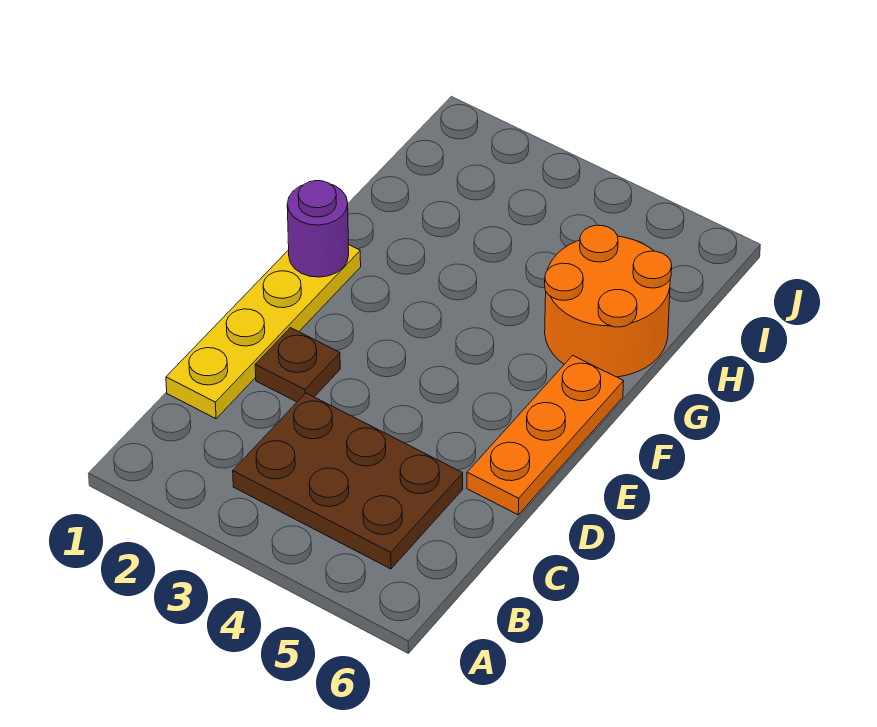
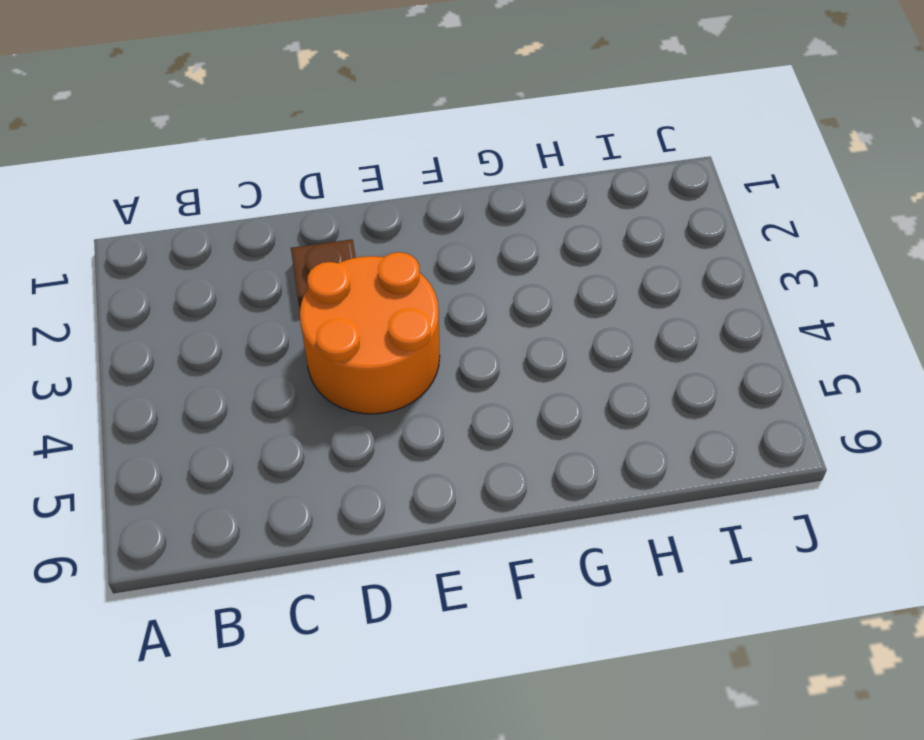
orange 2x2 round brick [300,252,440,414] -> orange 2x2 round brick moved to [545,225,672,377]
none -> brown 2x3 plate [233,393,463,569]
none -> yellow 1x4 plate [166,244,361,419]

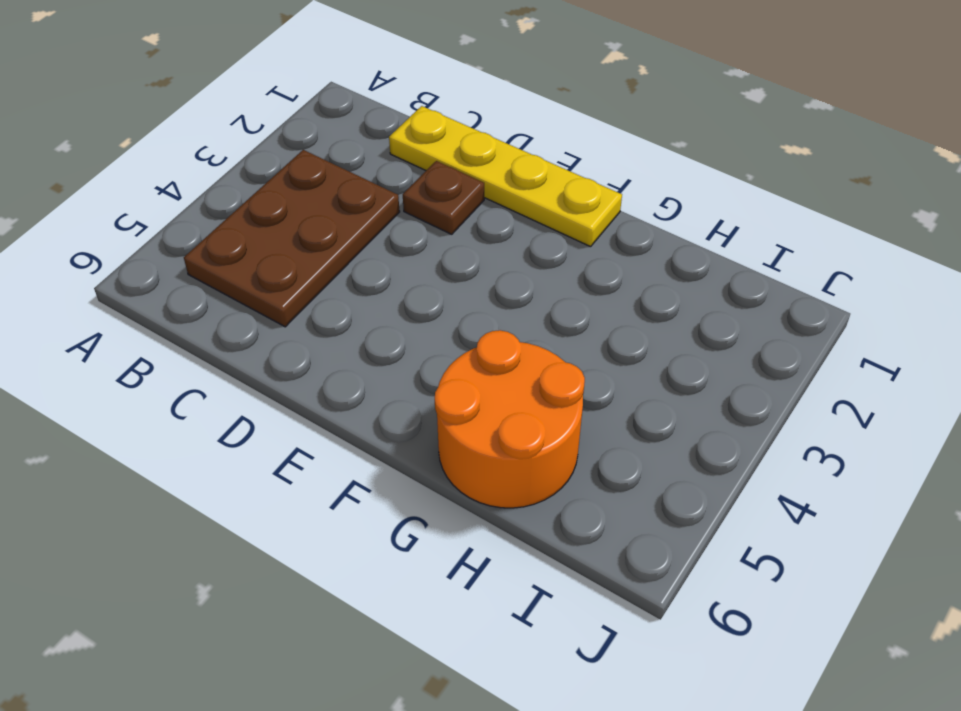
none -> orange 1x3 plate [467,355,624,515]
none -> purple 1x1 round brick [287,181,349,277]

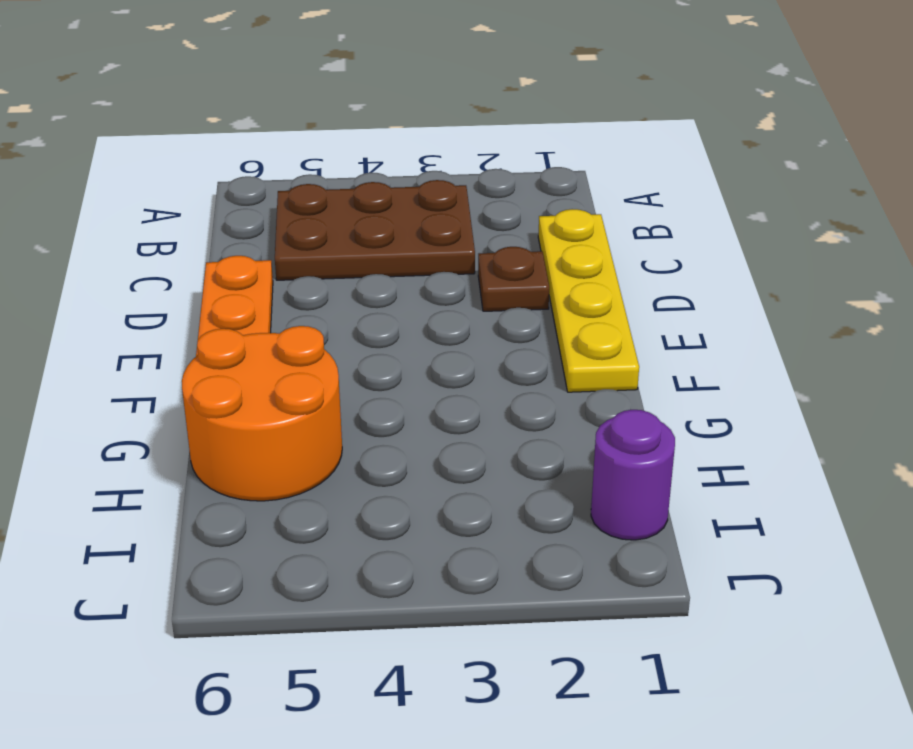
purple 1x1 round brick [591,410,675,540] -> purple 1x1 round brick moved to [287,181,349,277]

